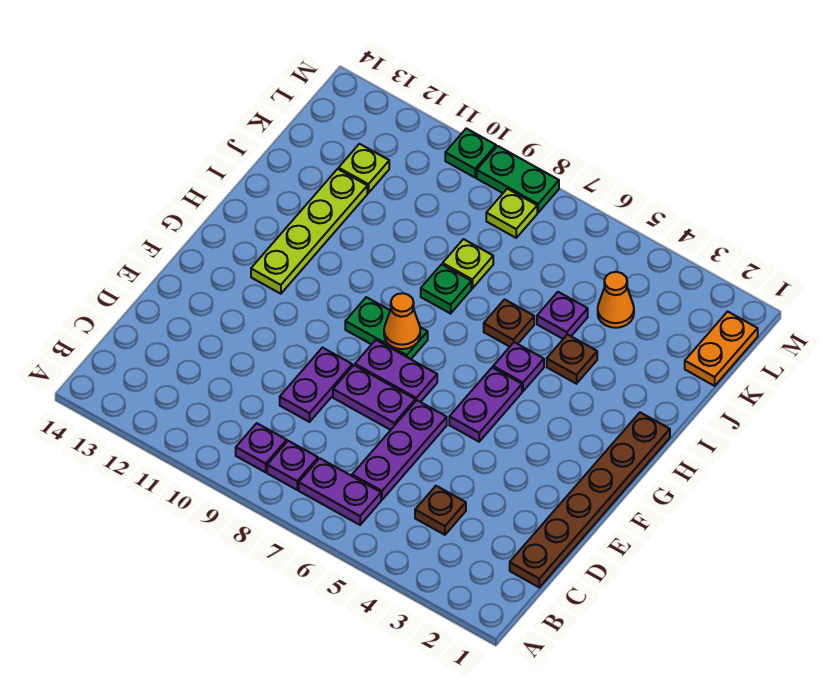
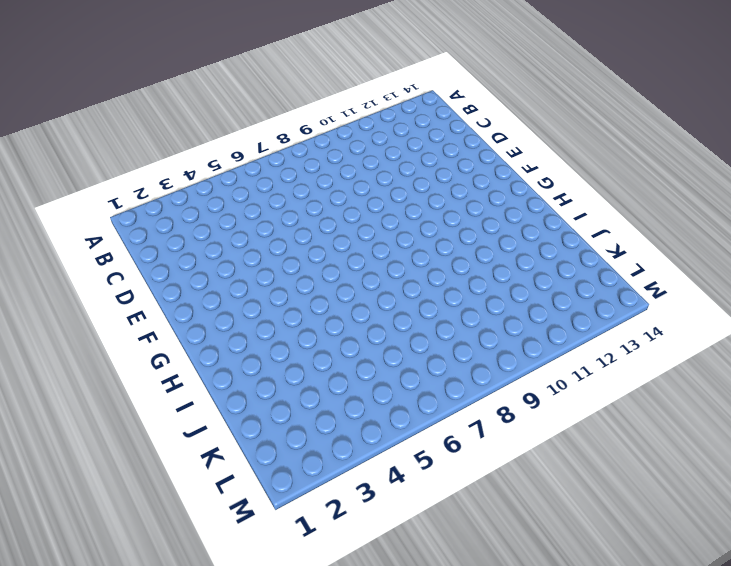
none -> purple 1x2 plate [299,458,381,525]
none -> purple 1x1 plate [267,441,318,490]
none -> purple 1x1 plate [236,423,287,472]

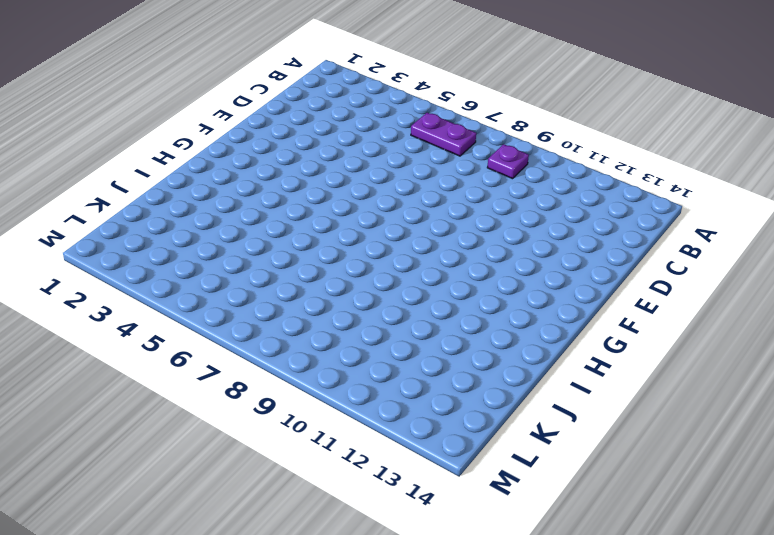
none -> purple 1x1 plate [267,441,318,490]
none -> brown 1x6 plate [510,412,670,587]
none -> brown 1x1 plate [415,486,466,535]

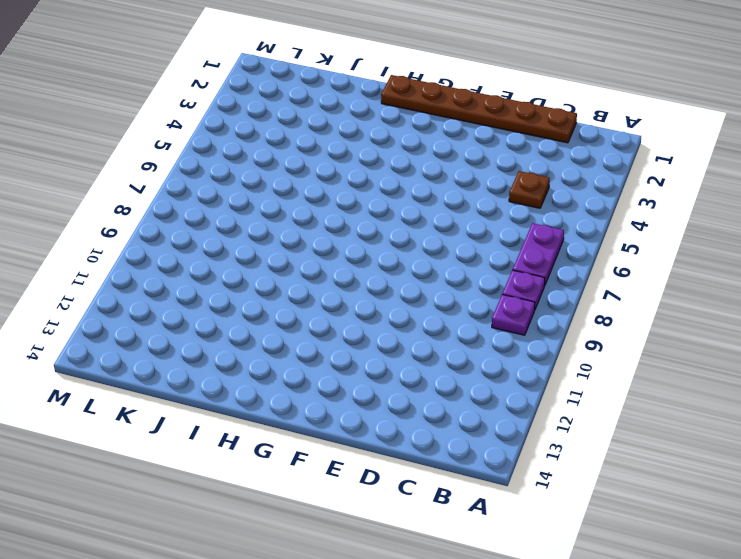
none -> purple 1x3 plate [352,400,447,500]
none -> purple 1x2 plate [280,348,352,422]
none -> purple 1x2 plate [333,365,415,430]

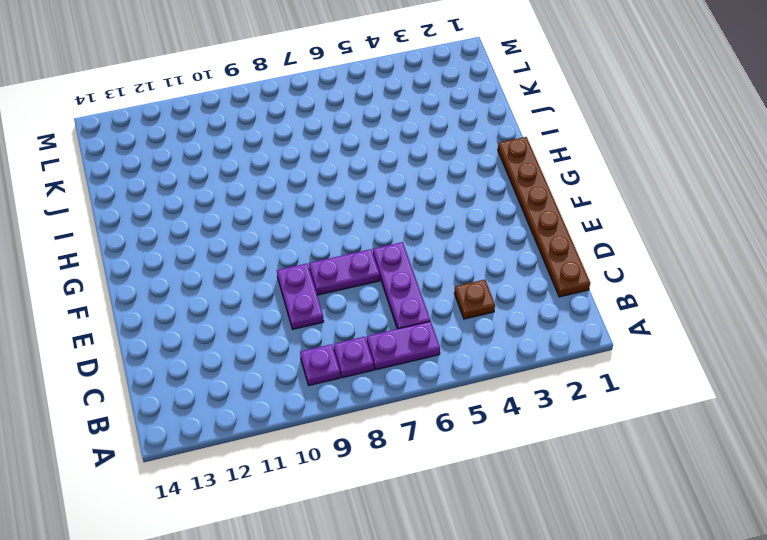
none -> purple 1x2 plate [449,367,522,442]
none -> purple 1x2 plate [355,340,437,402]
none -> green 1x2 plate [345,297,428,359]

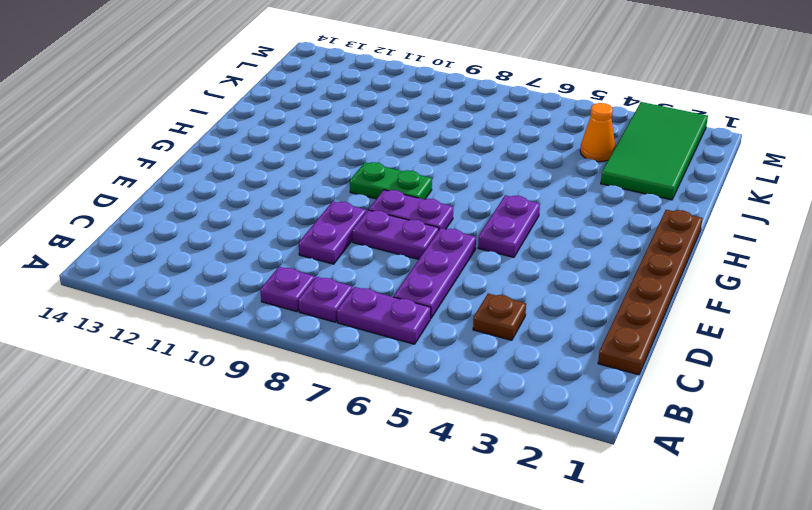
green 2x4 tile [601,102,708,200] -> none
none -> lime 1x4 plate [251,169,367,294]
none -> purple 1x1 plate [493,342,544,391]
none -> brown 1x1 plate [547,335,597,384]

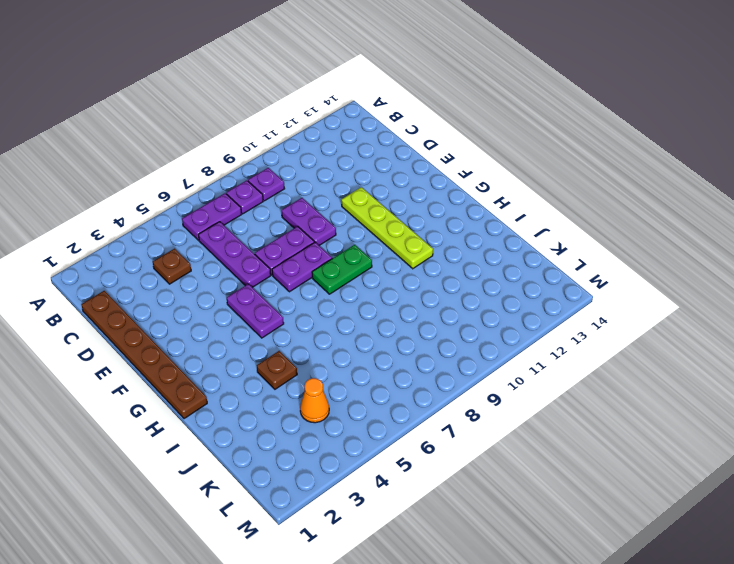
lime 1x4 plate [341,187,433,269] -> lime 1x4 plate moved to [251,169,367,294]
none -> purple 1x1 plate [493,342,544,391]
none -> brown 1x1 plate [484,299,534,347]
none -> green 1x1 plate [421,264,471,314]

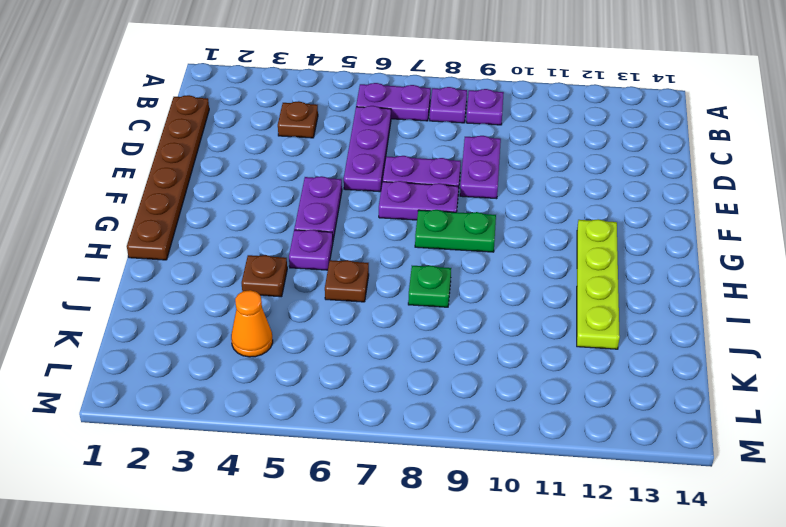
none -> purple 1x1 plate [537,292,588,339]
none -> lime 1x1 plate [443,239,493,288]
none -> orange 1x2 plate [685,312,758,386]

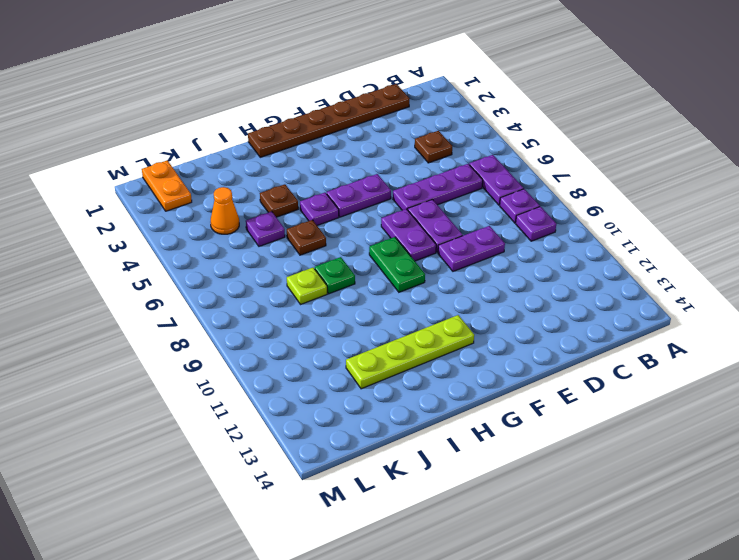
orange 1x2 plate [142,160,192,211] -> orange 1x2 plate turned to [685,312,758,386]
none -> lime 1x1 plate [339,144,389,193]
none -> lime 1x1 plate [486,189,537,238]
none -> green 1x2 plate [477,146,559,213]

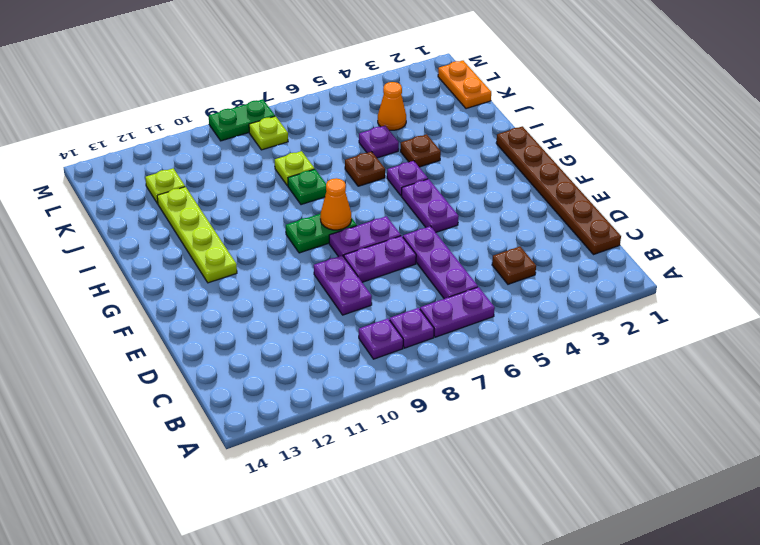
none -> green 1x1 plate [445,128,496,177]

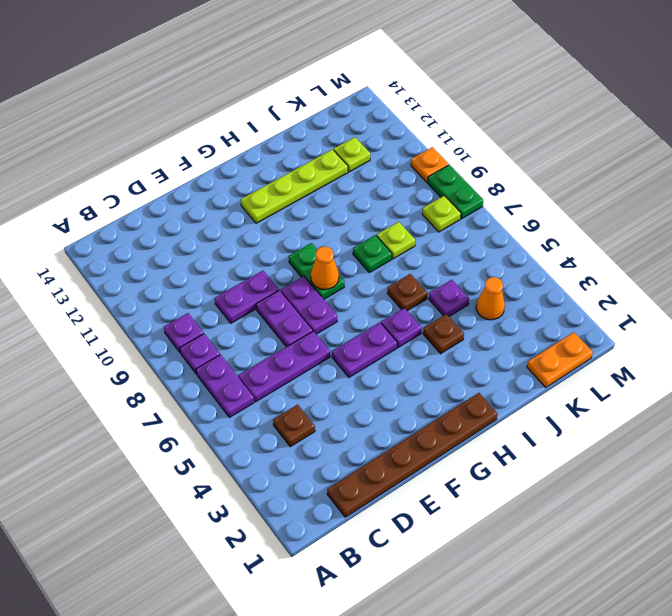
orange 1x1 plate [411,147,449,182] -> green 1x1 plate [445,128,496,177]

